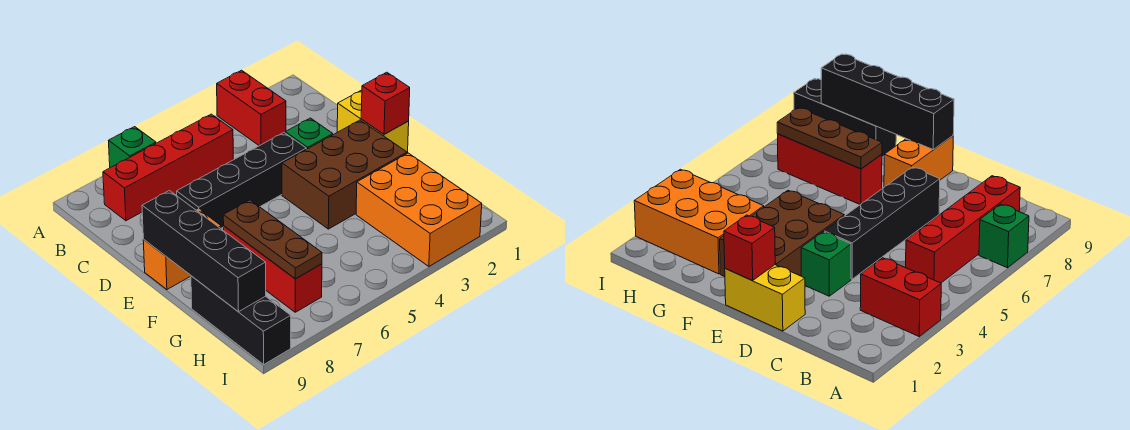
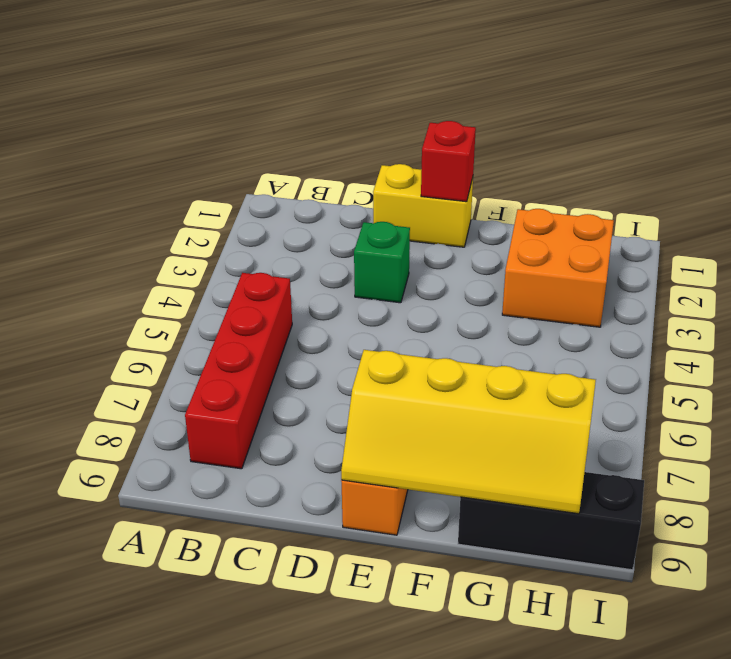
yellow 2x4 slope [341,350,596,514] -> black 1x4 brick [142,191,266,312]
orange 2x2 brick [502,209,614,327] -> orange 2x3 brick [356,153,482,266]
none -> red 1x2 brick [217,70,286,146]
none -> green 1x1 brick [108,127,156,168]
none -> black 1x4 brick [176,133,306,228]

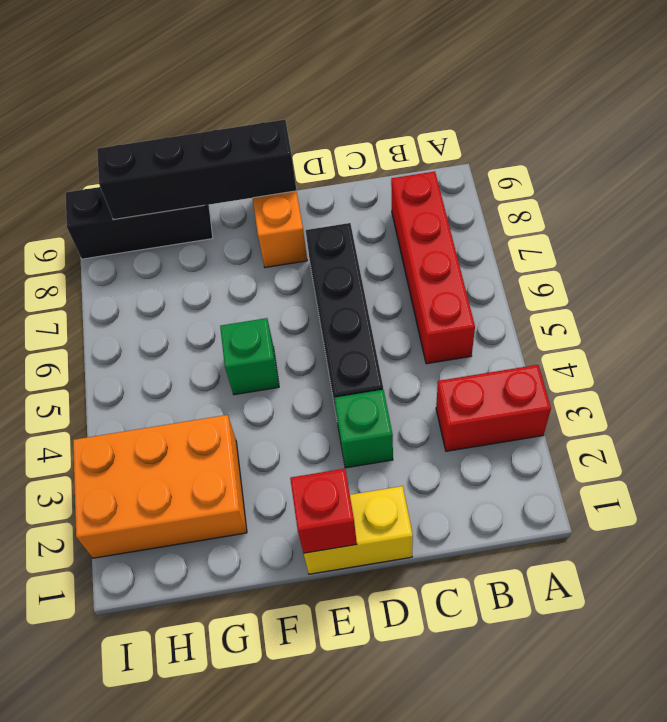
green 1x1 brick [220,318,279,395] -> green 1x1 brick moved to [108,127,156,168]
none -> brown 2x3 brick [282,120,407,229]
none -> red 1x3 brick [224,226,322,312]
none -> brown 1x3 plate [223,200,322,279]

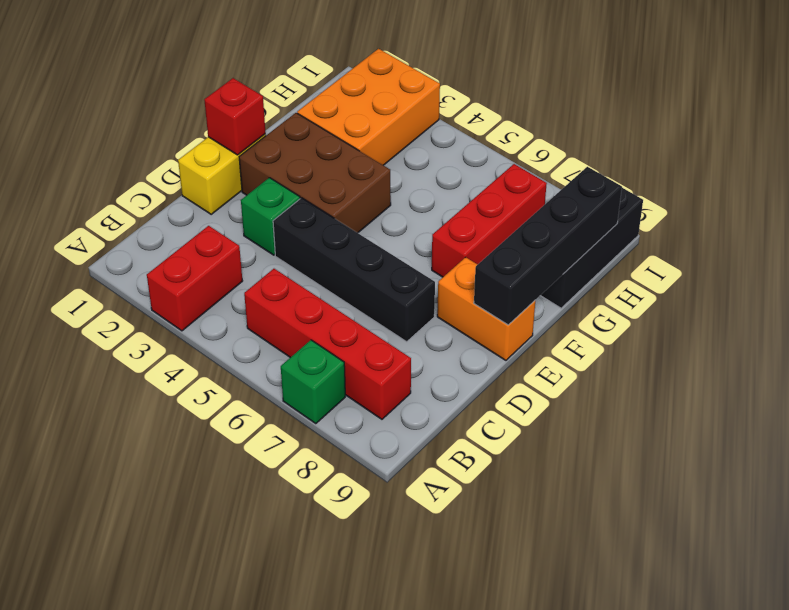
none -> brown 1x3 plate [223,200,322,279]

